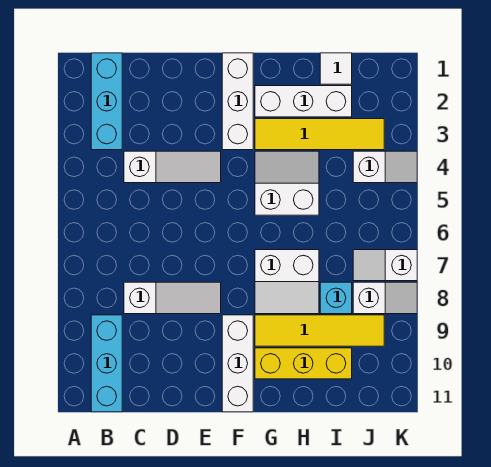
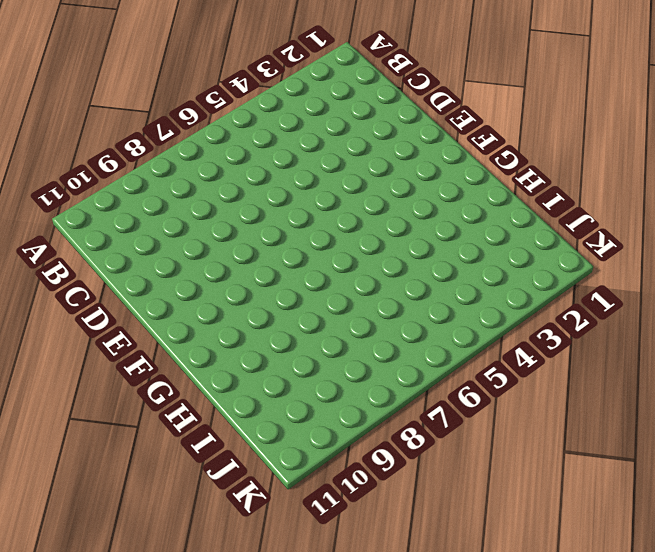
none -> cyan 1x3 brick [91,53,122,150]
none -> cyan 1x3 brick [91,315,122,412]
none -> white 1x3 slope [124,151,221,183]

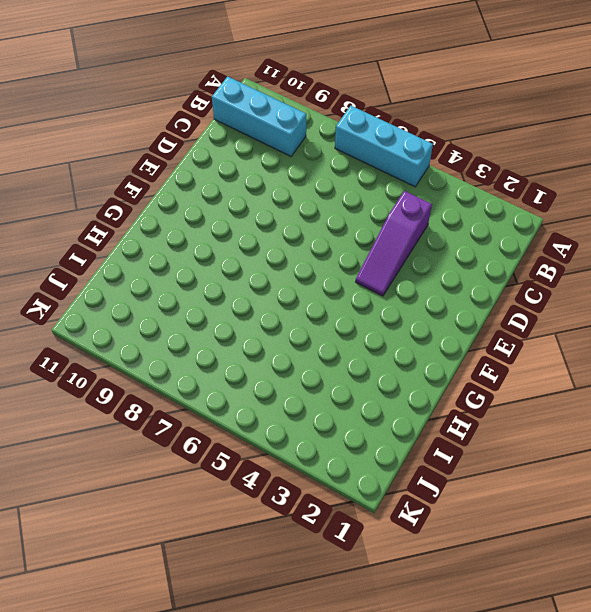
cyan 1x3 brick [335,106,433,187] -> cyan 1x3 brick moved to [91,53,122,150]
purple 1x3 slope [356,191,432,296] -> white 1x3 slope [124,151,221,183]
none -> white 1x3 slope [124,282,221,314]
none -> white 1x3 brick [222,53,253,150]
none -> white 1x3 brick [222,315,253,412]

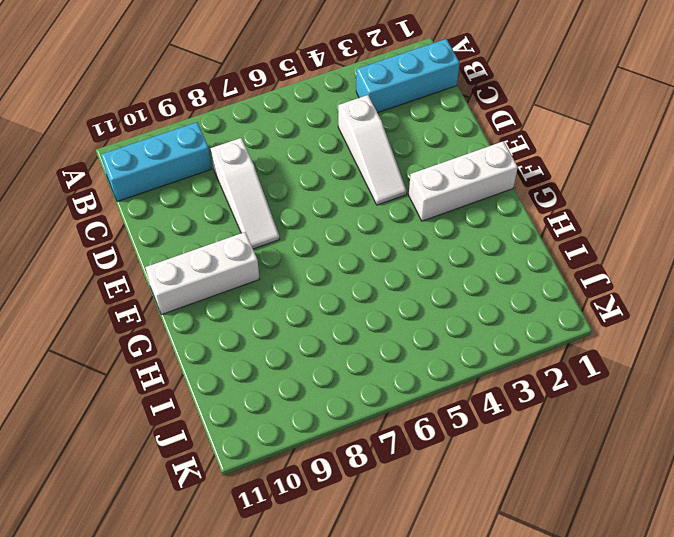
none -> white 1x3 brick [255,86,352,117]
none -> yellow 1x4 tile [255,119,384,150]
none -> white 2x2 slope [255,151,319,215]

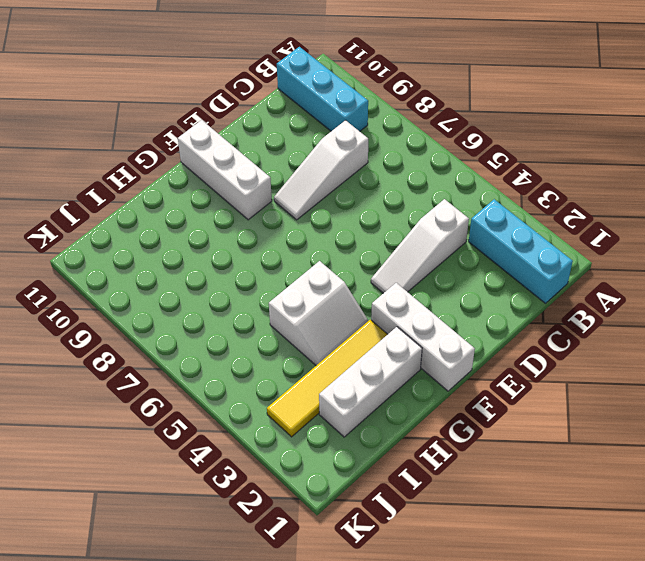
none -> white 2x2 slope [255,250,319,314]
none -> yellow 1x4 tile [255,315,384,346]
none -> yellow 1x3 brick [255,348,352,379]

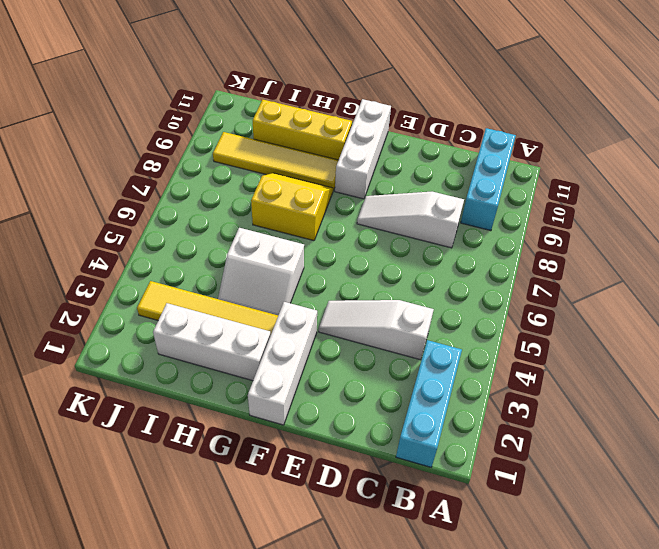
yellow 2x2 slope [251,173,333,241] -> white 2x2 slope [255,250,319,314]
none -> white 1x1 tile [320,53,352,84]
none -> cyan 1x1 brick [320,282,352,314]
none -> white 1x2 slope [353,151,417,183]

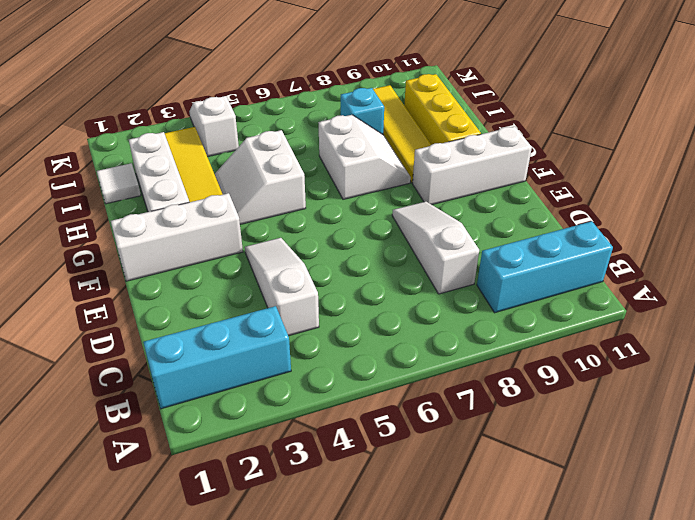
none -> white 1x2 slope [353,250,417,281]
none -> white 1x2 slope [353,282,417,314]

